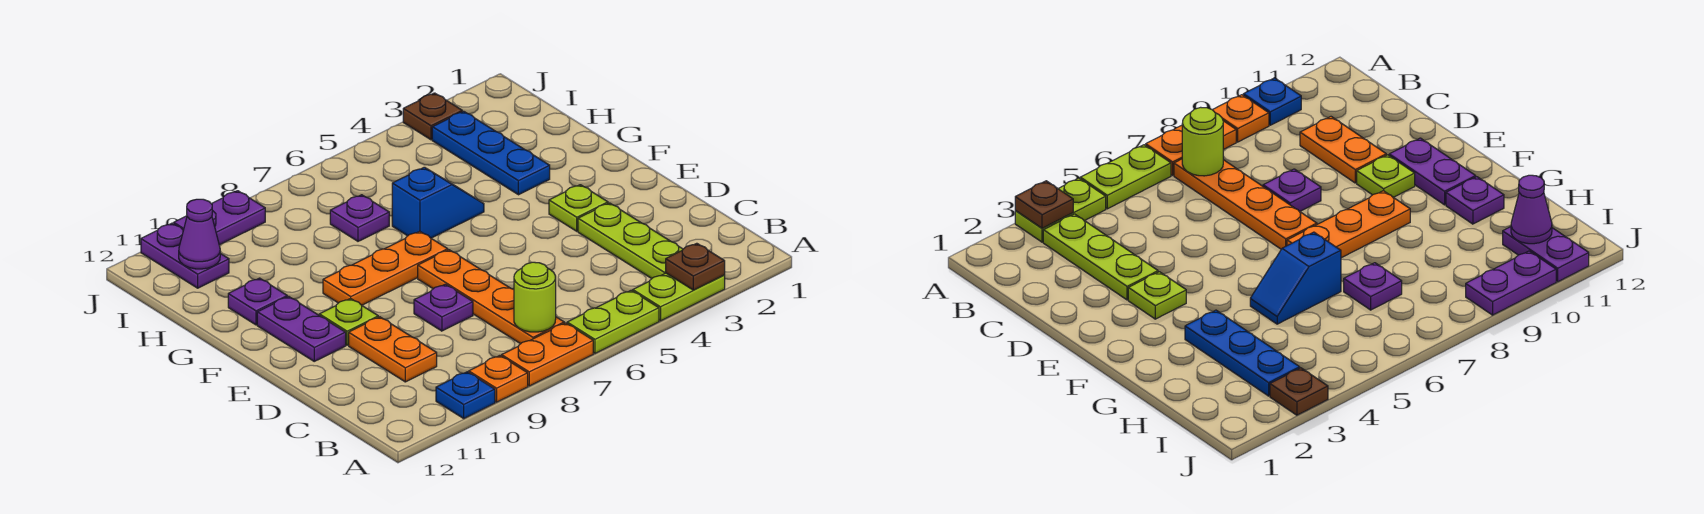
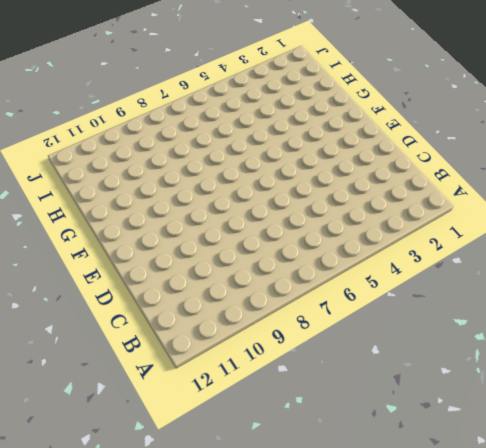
none -> lime 1x2 plate [633,273,725,321]
none -> lime 1x2 plate [567,290,659,353]
none -> orange 1x2 plate [502,323,593,386]

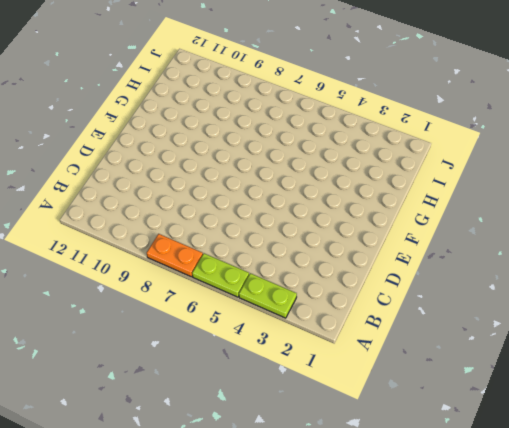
none -> orange 1x1 plate [469,356,528,402]
none -> blue 1x1 plate [436,372,495,418]
none -> lime 1x3 plate [578,203,683,279]

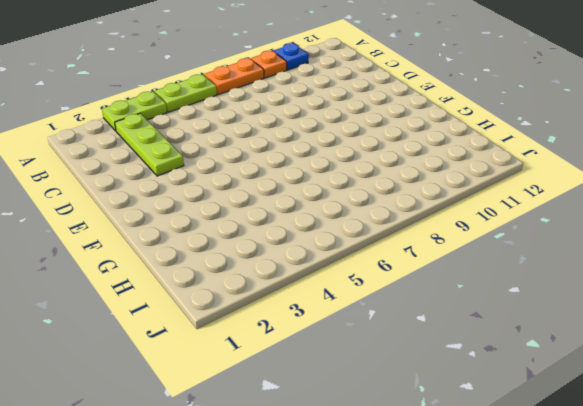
none -> orange 1x4 plate [418,250,564,344]
none -> orange 1x2 plate [349,317,437,382]
none -> purple 1x1 plate [414,284,473,331]

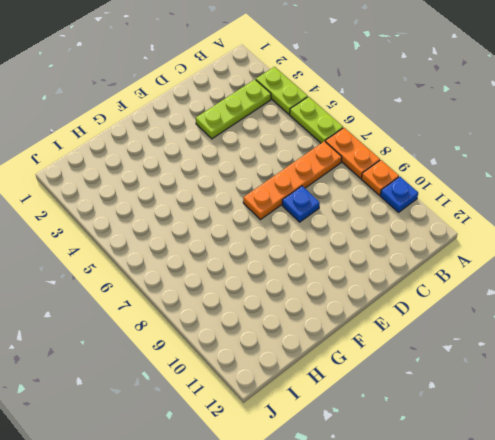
blue 1x1 plate [282,186,320,222] -> purple 1x1 plate [414,284,473,331]
none -> orange 1x2 plate [349,317,437,382]
none -> lime 1x1 plate [549,185,608,231]
none -> lime 1x1 plate [319,298,378,345]

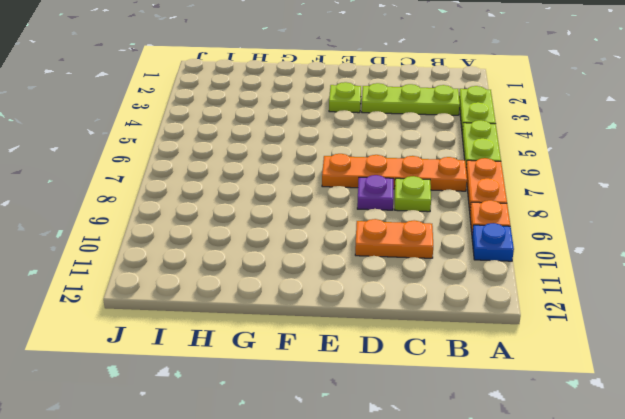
lime 1x1 plate [395,176,431,212] -> lime 1x1 plate moved to [319,298,378,345]
none -> purple 1x2 plate [257,296,346,361]
none -> orange 1x3 plate [323,231,448,305]
none -> blue 1x3 plate [432,111,550,195]

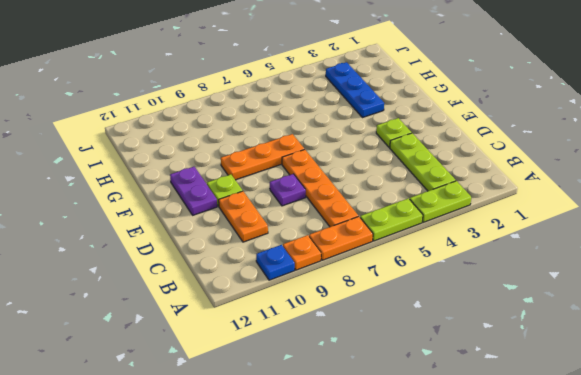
none -> blue 1x2 slope [392,167,484,238]
none -> purple 1x1 plate [228,278,287,325]
none -> purple 1x1 plate [330,195,389,241]

